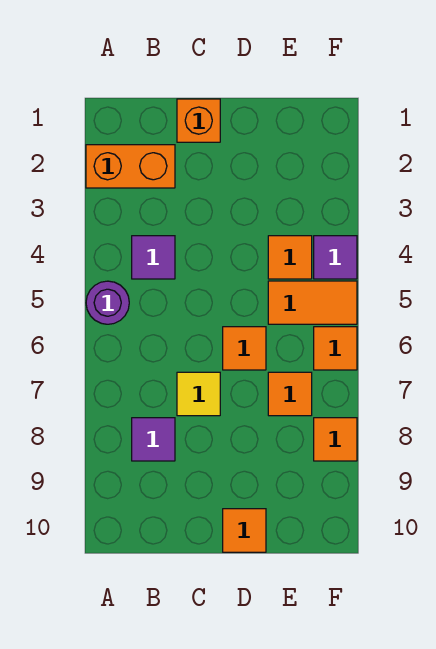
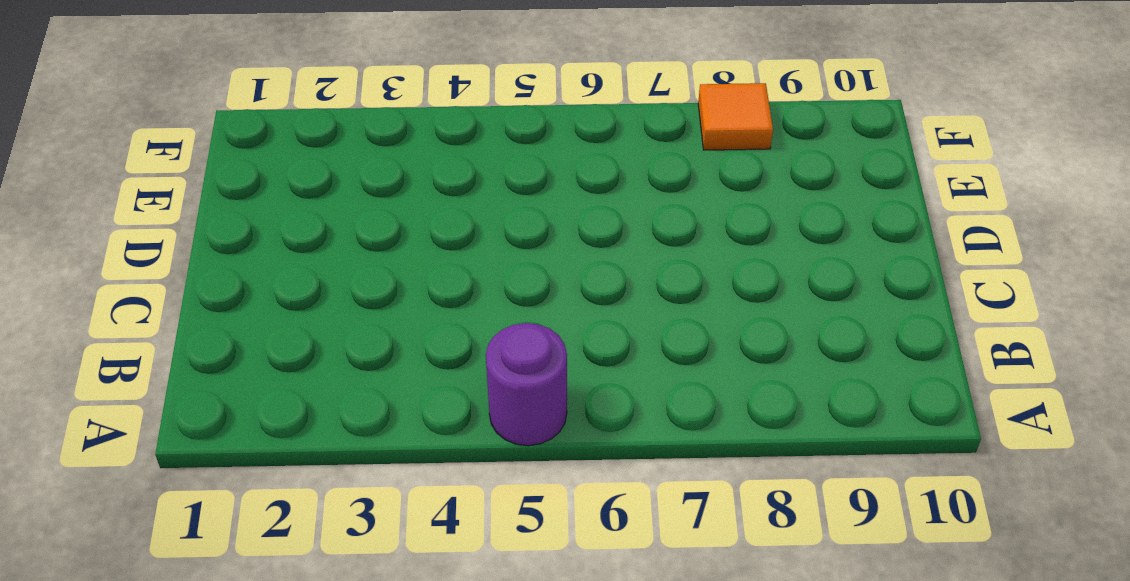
none -> orange 1x2 brick [86,145,175,188]
none -> purple 1x1 tile [132,236,175,279]
none -> purple 1x1 tile [132,418,175,461]

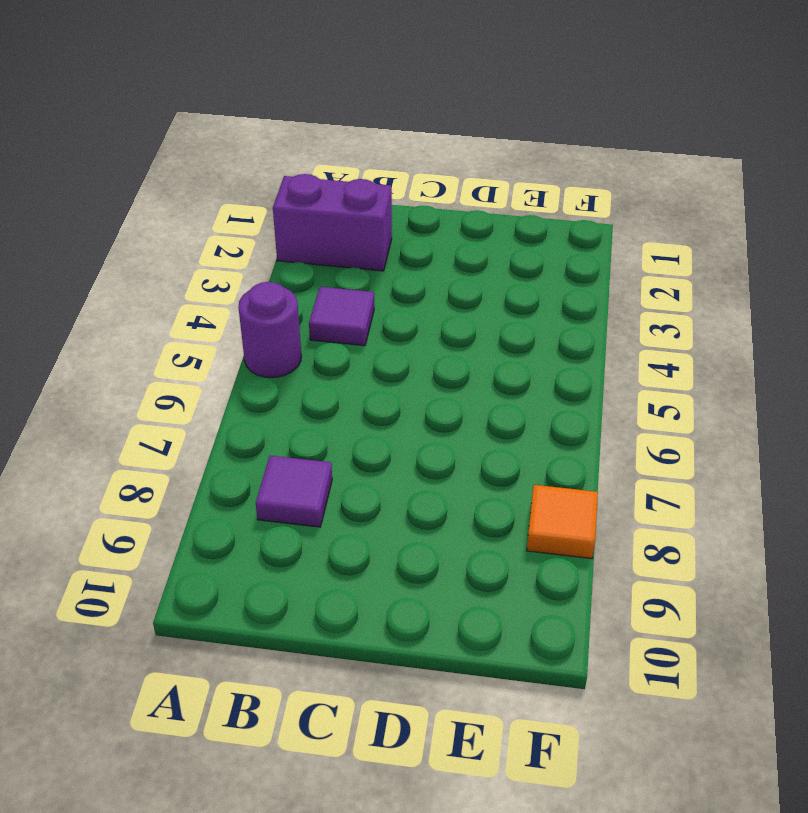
purple 1x2 brick [273,174,392,271] -> orange 1x2 brick [86,145,175,188]
none -> orange 1x1 brick [177,99,220,142]
none -> yellow 1x1 tile [177,372,220,416]
none -> orange 1x1 tile [223,327,266,370]

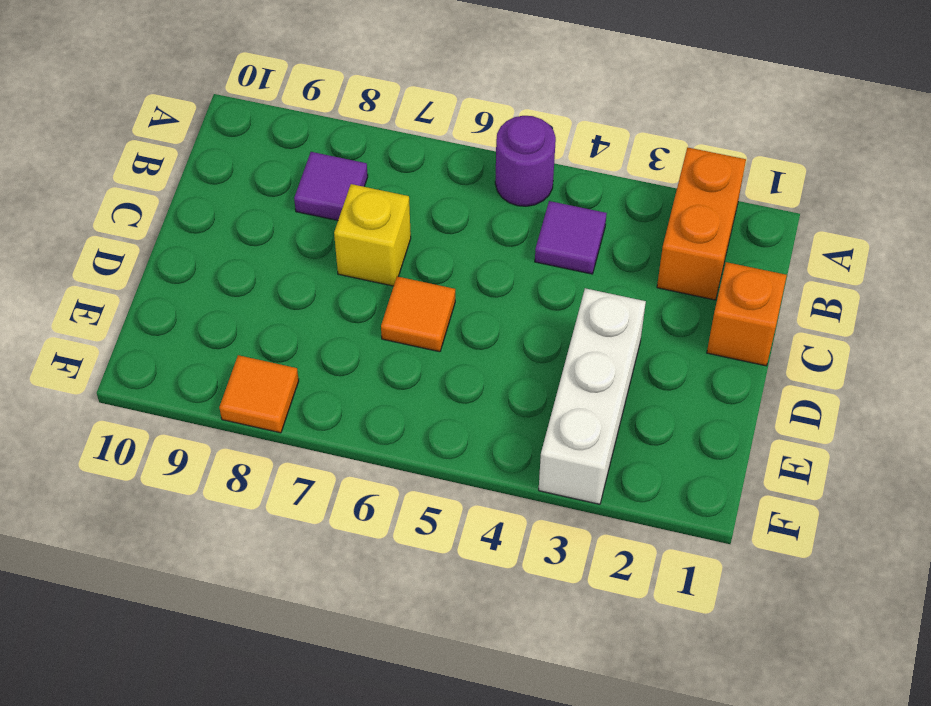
yellow 1x1 brick [334,184,411,286] -> yellow 1x1 tile [177,372,220,416]
white 1x3 brick [539,288,646,504] -> none
none -> orange 1x1 tile [223,509,266,552]
none -> orange 1x1 tile [268,236,312,279]
none -> orange 1x2 tile [268,281,357,324]

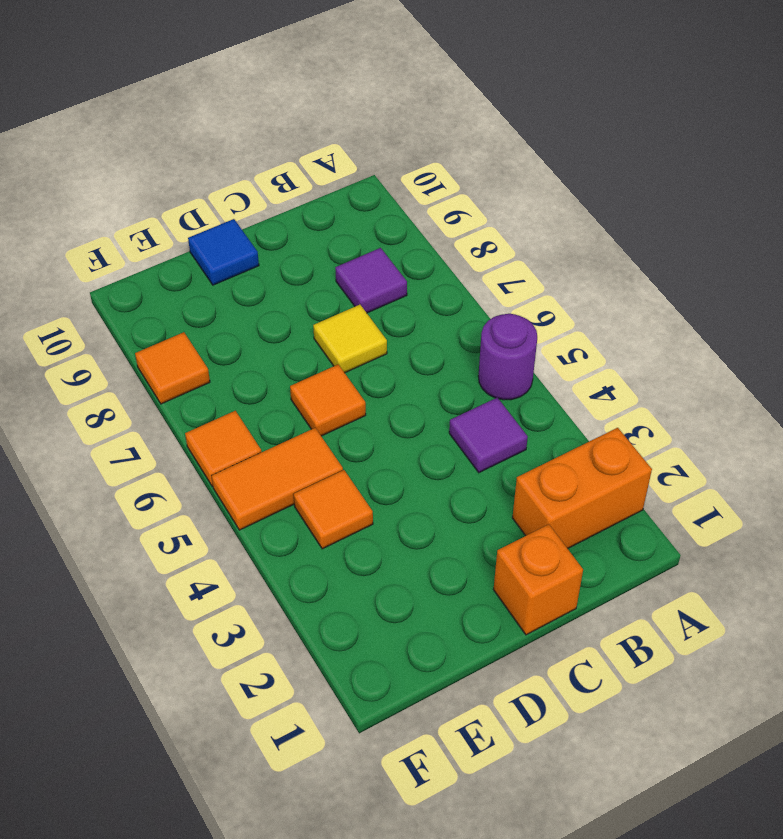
blue 1x1 tile [188,219,259,285] -> orange 1x1 tile [223,509,266,552]
none -> orange 1x1 tile [268,372,312,416]
none -> purple 1x1 tile [314,236,357,279]

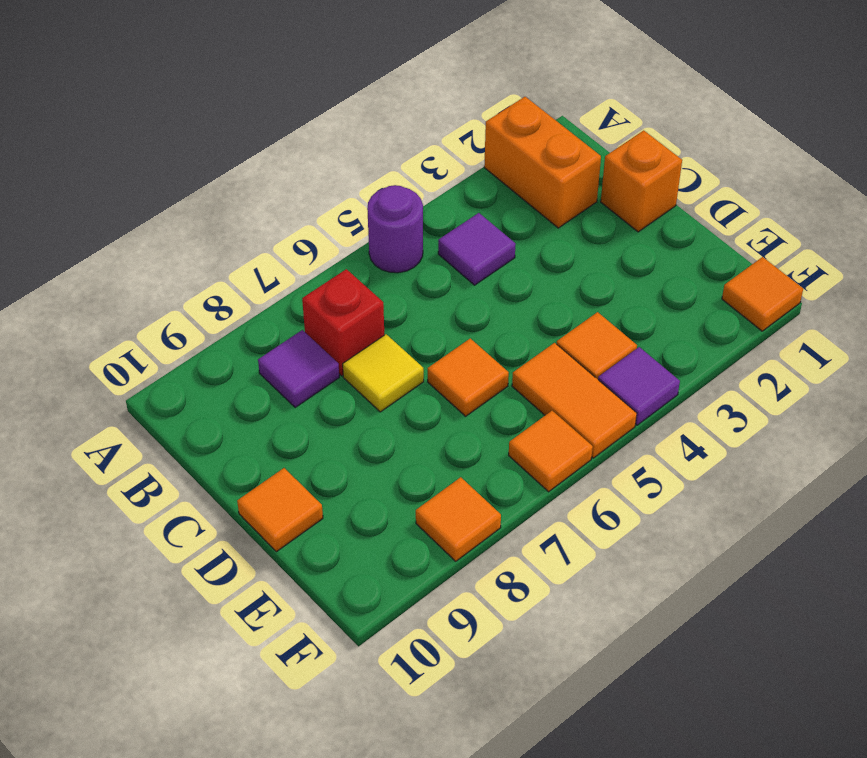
red 1x1 brick [302,269,384,376] -> none
orange 1x1 tile [722,257,803,331] -> orange 1x1 tile moved to [268,372,312,416]

